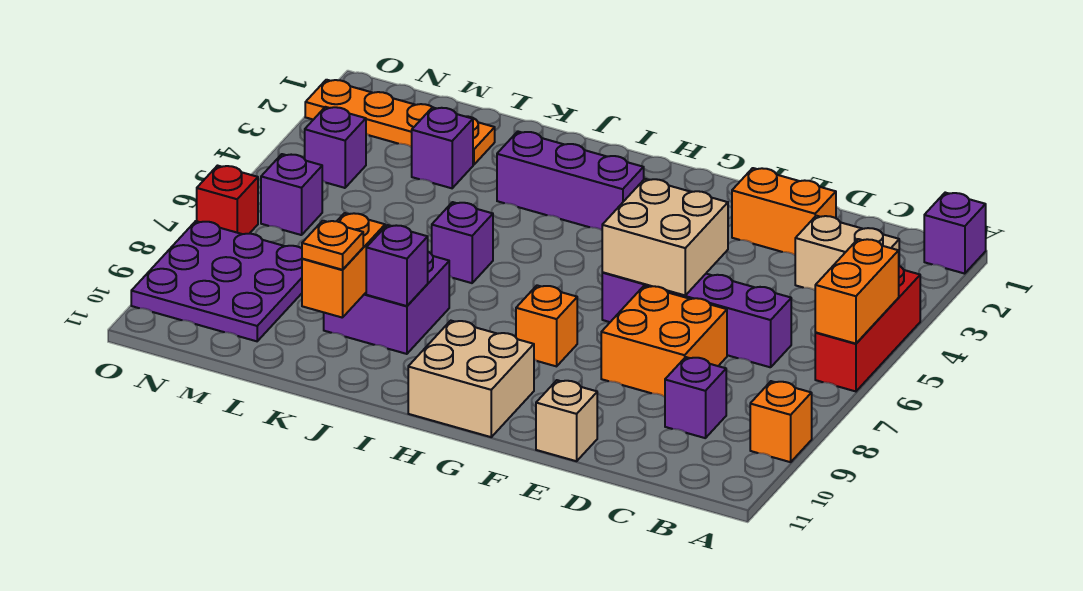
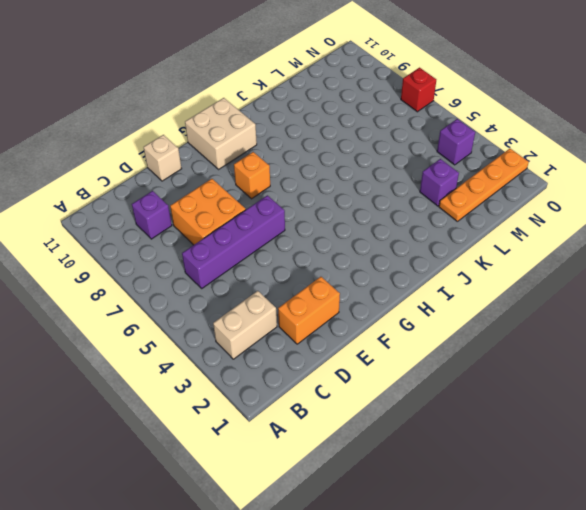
none -> purple 1x1 brick [924,193,986,274]
none -> red 1x3 brick [815,266,920,391]
none -> orange 1x1 brick [750,381,812,462]

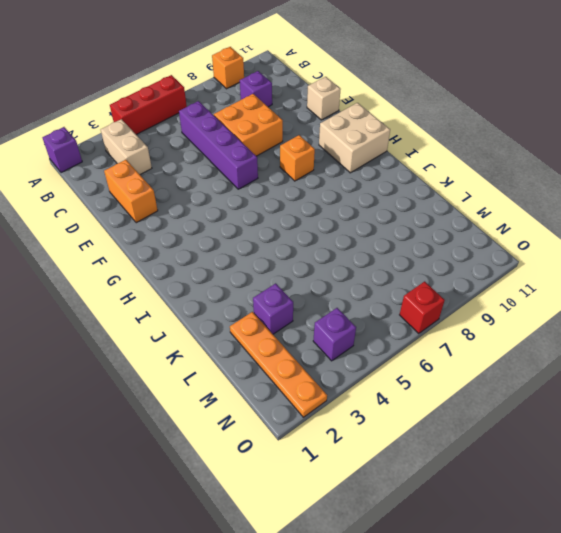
none -> purple 1x3 brick [497,132,644,230]
none -> purple 1x1 brick [432,202,493,283]
none -> purple 2x2 brick [324,252,449,354]

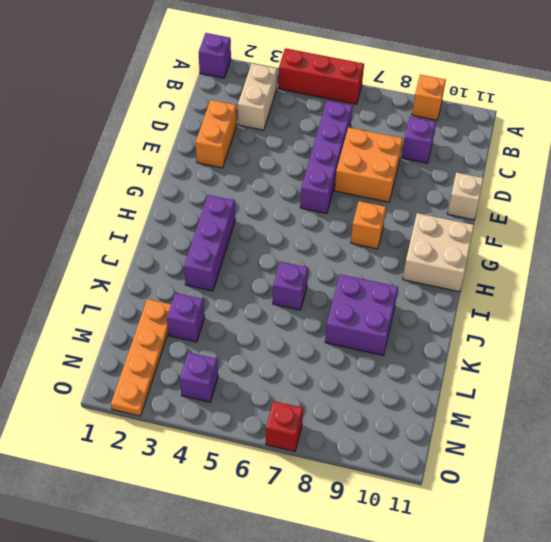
none -> purple 3x3 plate [131,221,302,341]
none -> purple 1x1 brick [261,154,322,235]
none -> orange 1x2 brick [815,239,899,344]

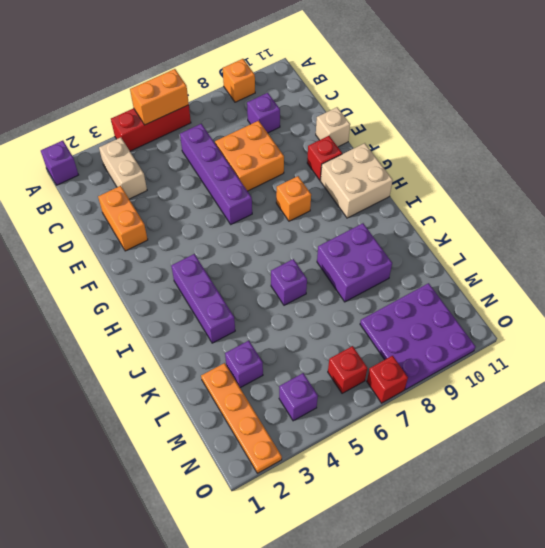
red 1x1 brick [307,136,342,180] -> none
red 1x1 brick [328,346,367,393] -> purple 1x1 brick [261,154,322,235]
none -> tan 2x2 brick [602,179,728,295]
none -> purple 1x1 brick [366,225,428,306]
none -> orange 1x2 brick [302,213,385,318]

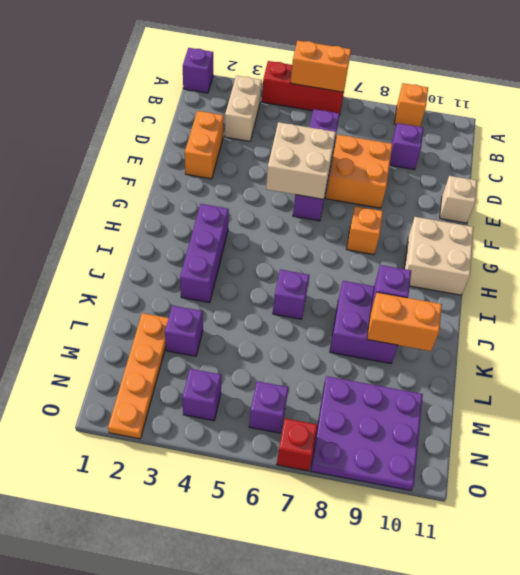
none -> orange 1x1 plate [302,221,363,270]

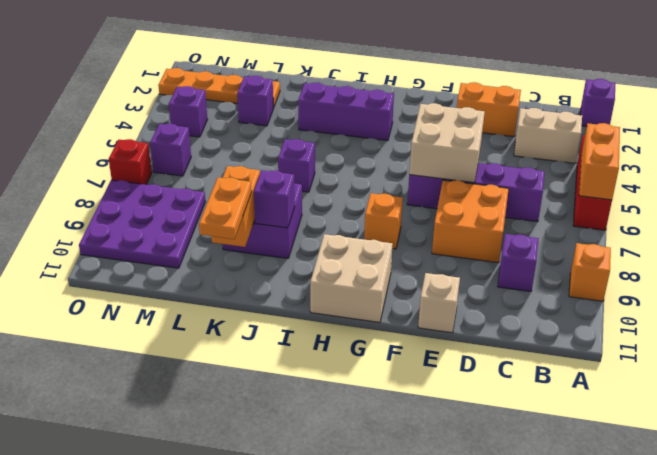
orange 1x2 plate [199,177,252,239] -> orange 1x1 plate [302,221,363,270]

